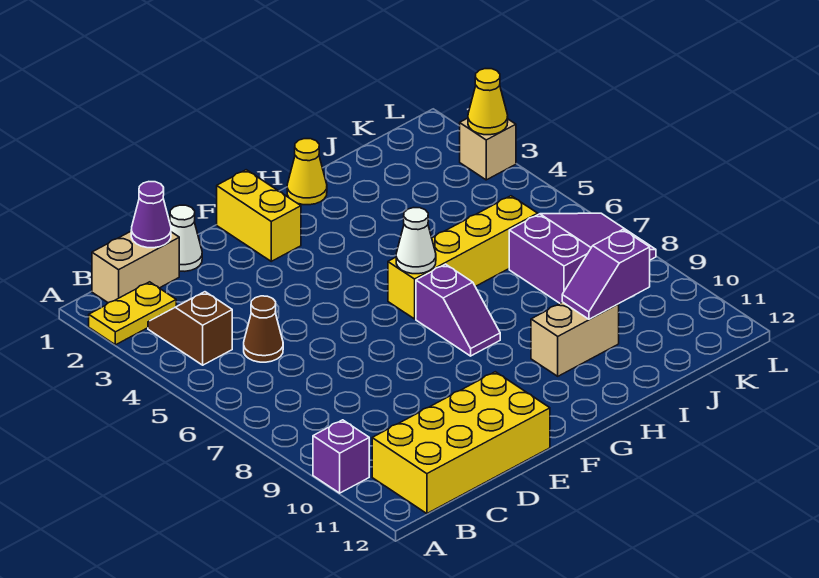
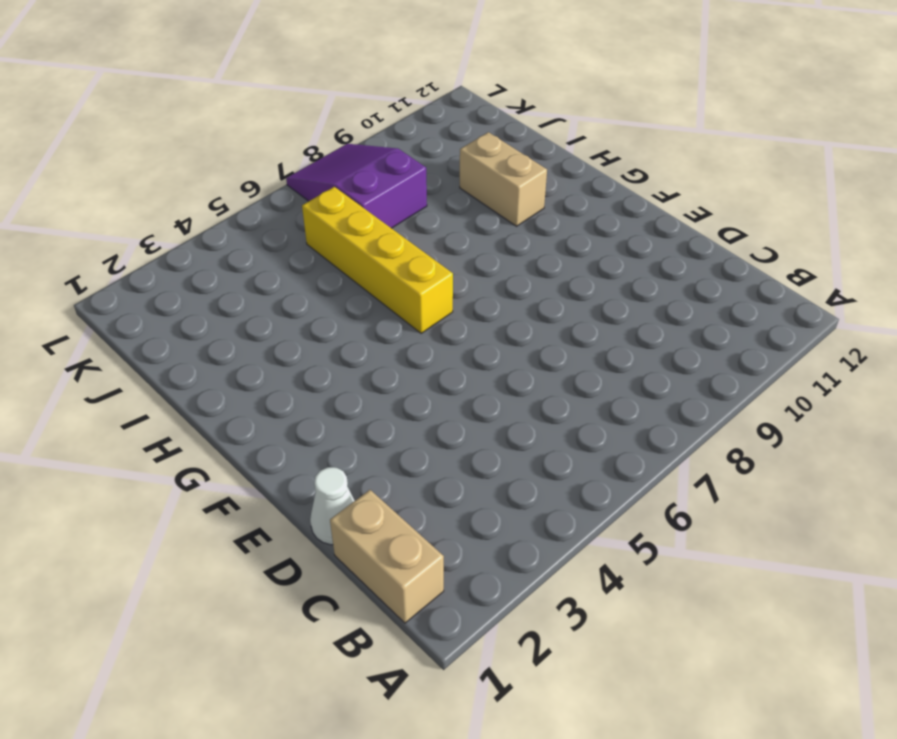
none -> yellow 1x2 plate [89,282,176,345]
none -> purple 1x1 brick [313,420,369,493]
none -> brown 1x2 slope [148,292,232,365]

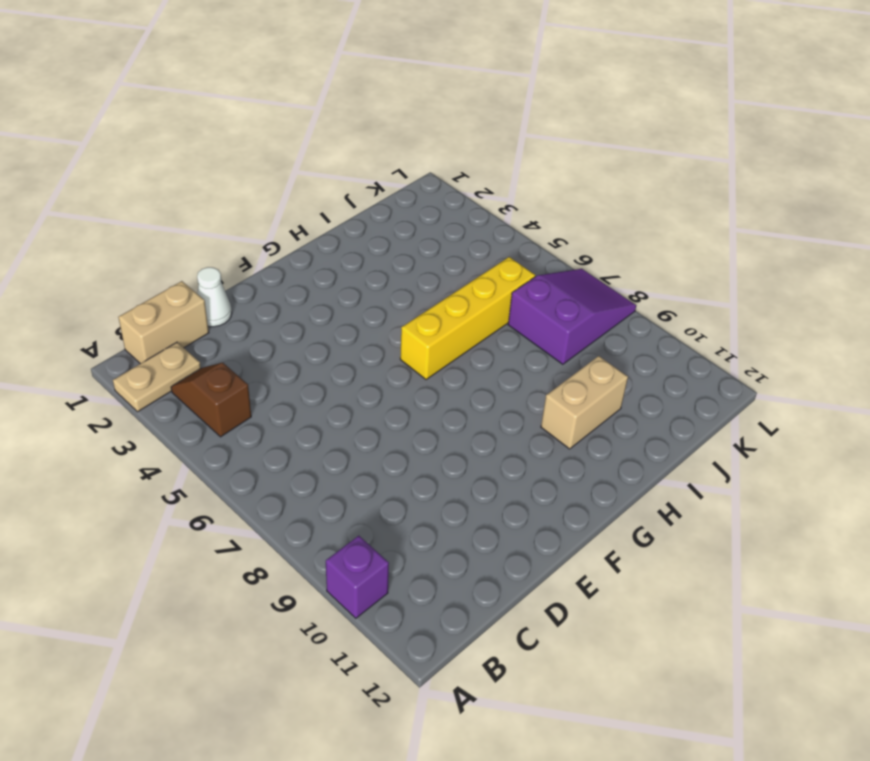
tan 1x2 plate [113,342,201,412] -> yellow 1x2 plate [89,282,176,345]
none -> yellow 2x4 brick [372,372,550,514]
none -> brown 1x1 cone [244,296,283,362]
none -> yellow 1x2 brick [217,170,301,261]

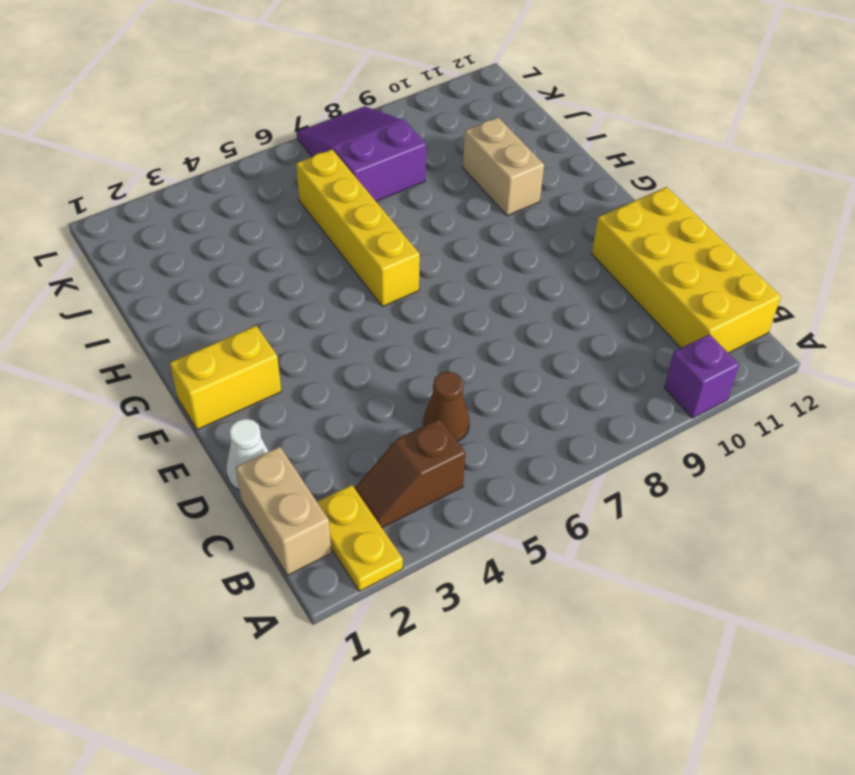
none -> purple 1x2 slope [416,264,500,356]
none -> yellow 1x1 cone [287,139,327,205]
none -> tan 1x1 brick [460,118,516,180]

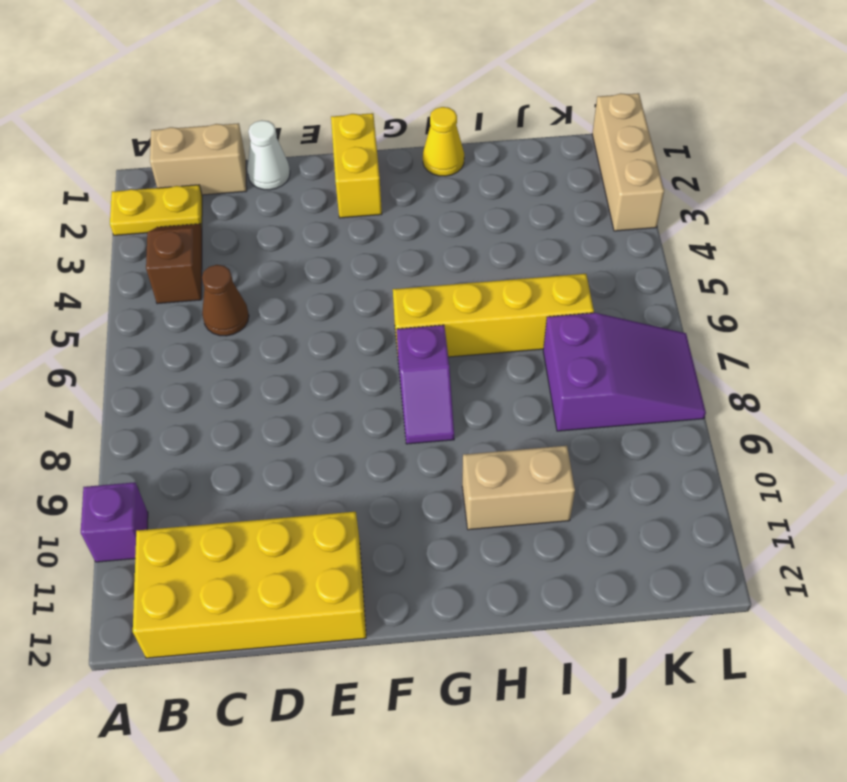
tan 1x3 brick [592,93,664,231] -> tan 1x1 brick [460,118,516,180]
none -> purple 1x1 cone [131,182,171,248]
none -> white 1x1 cone [396,208,436,274]
none -> purple 1x2 slope [562,230,650,319]

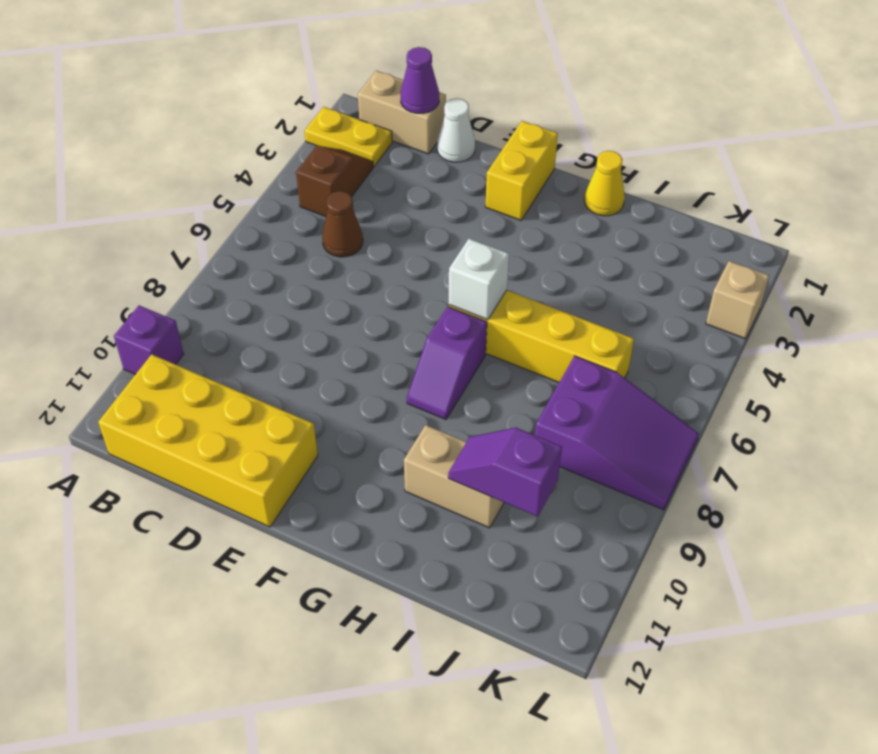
white 1x1 brick [449,239,509,320] -> white 1x1 cone [396,208,436,274]
none -> yellow 1x1 cone [468,69,508,135]

